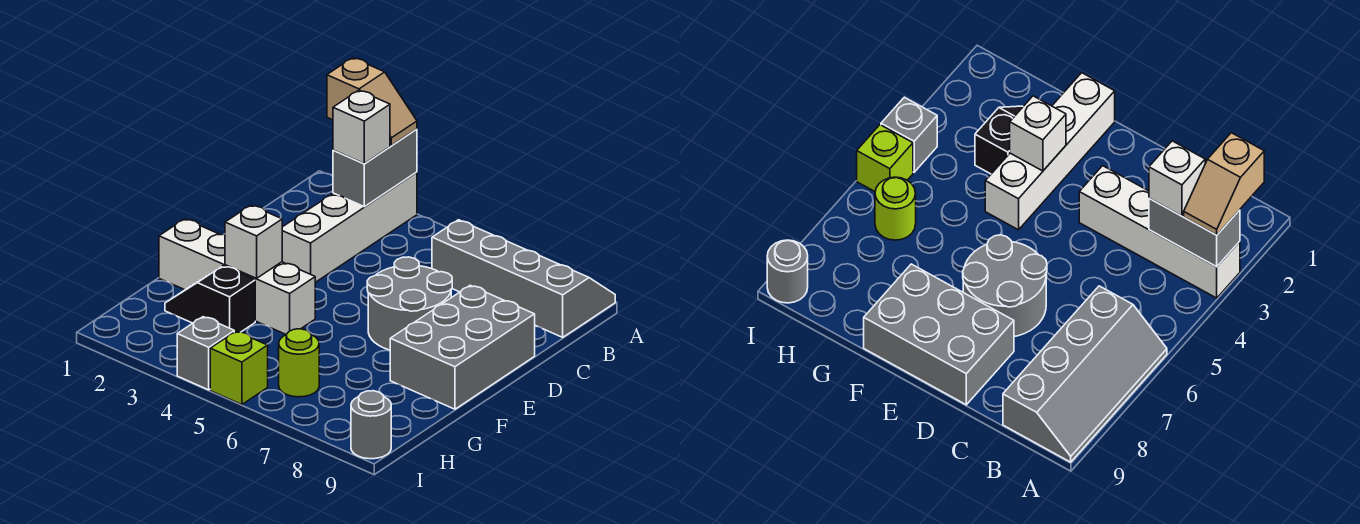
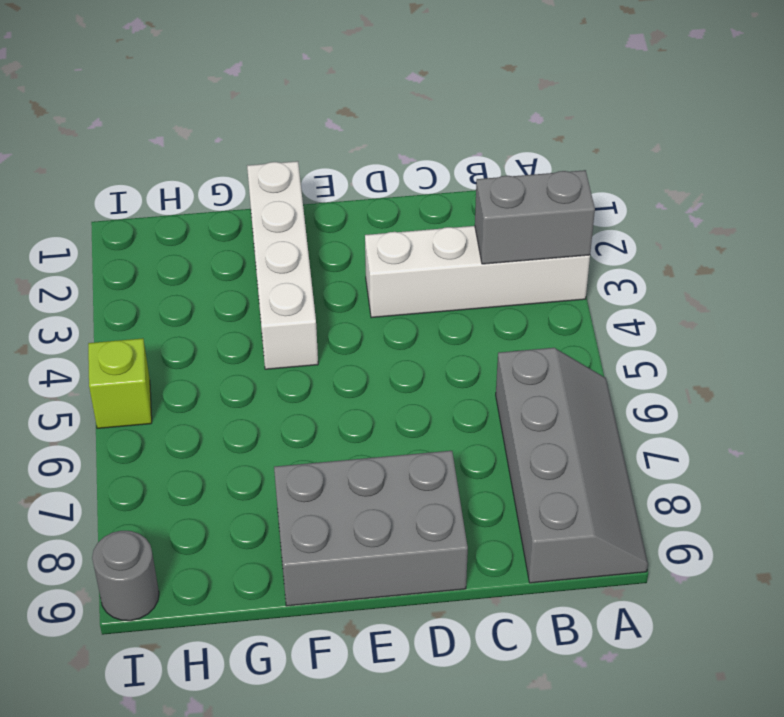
none -> grey 2x2 round brick [367,257,452,350]
none -> black 1x2 slope [165,266,255,332]
none -> lime 1x1 round brick [279,329,319,397]

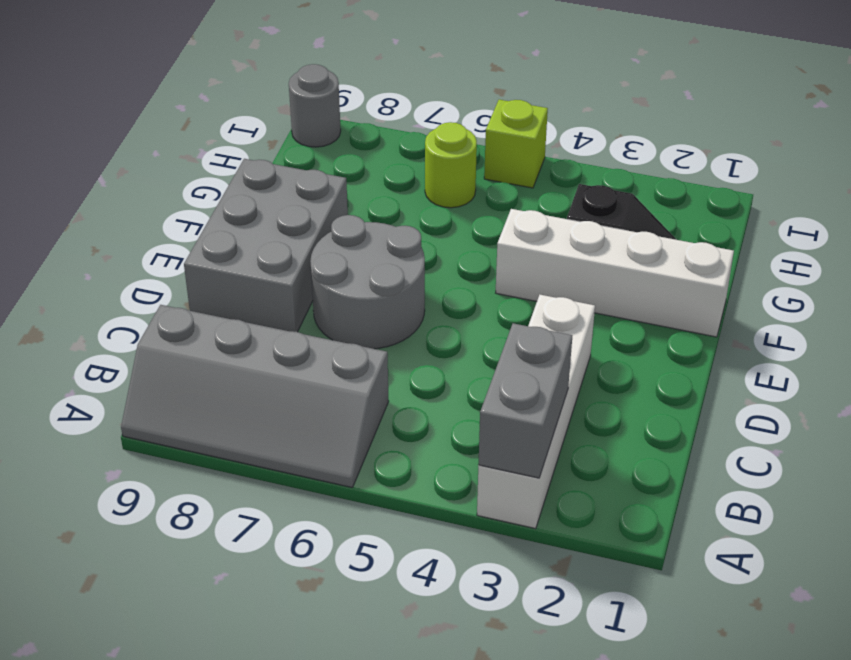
none -> grey 1x1 brick [177,317,234,390]
none -> white 1x1 brick [225,205,282,278]
none -> tan 1x2 slope [327,58,417,146]

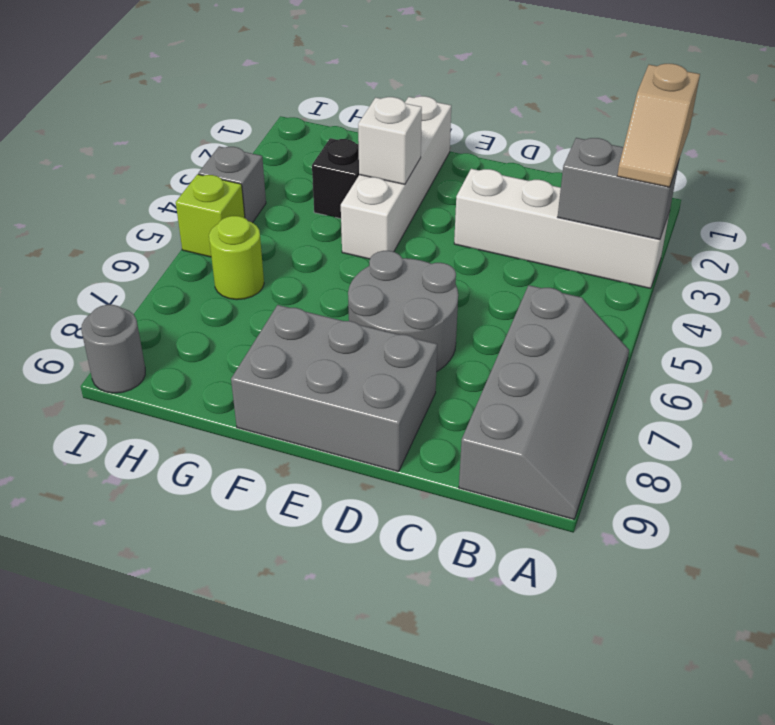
none -> white 1x1 brick [333,90,390,164]

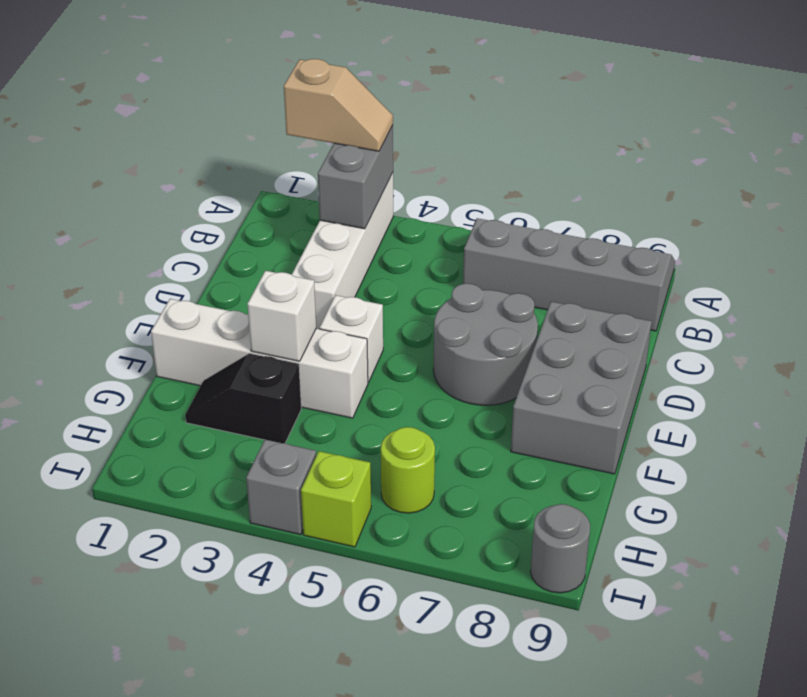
white 1x1 brick [320,295,383,382] -> white 1x1 brick moved to [333,90,390,164]

